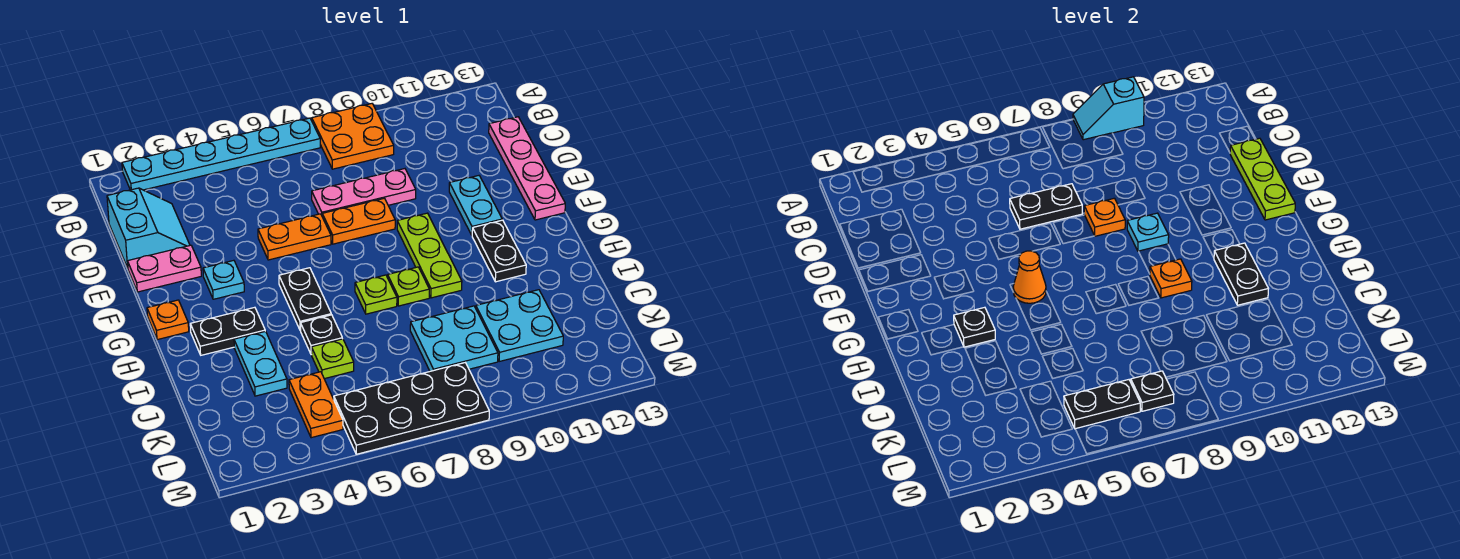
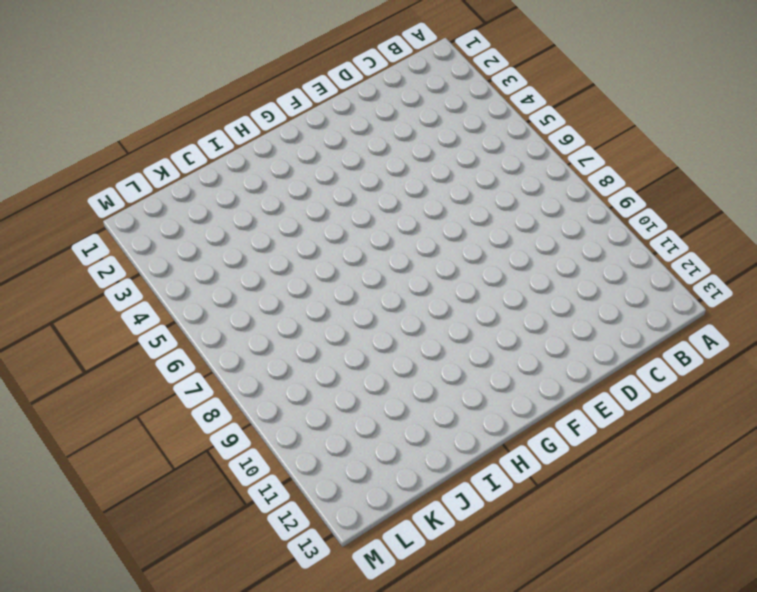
none -> cyan 1x6 plate [122,118,320,190]
none -> orange 2x2 plate [312,104,394,169]
none -> cyan 2x2 slope [107,188,190,268]
none -> pink 1x4 plate [489,117,565,220]

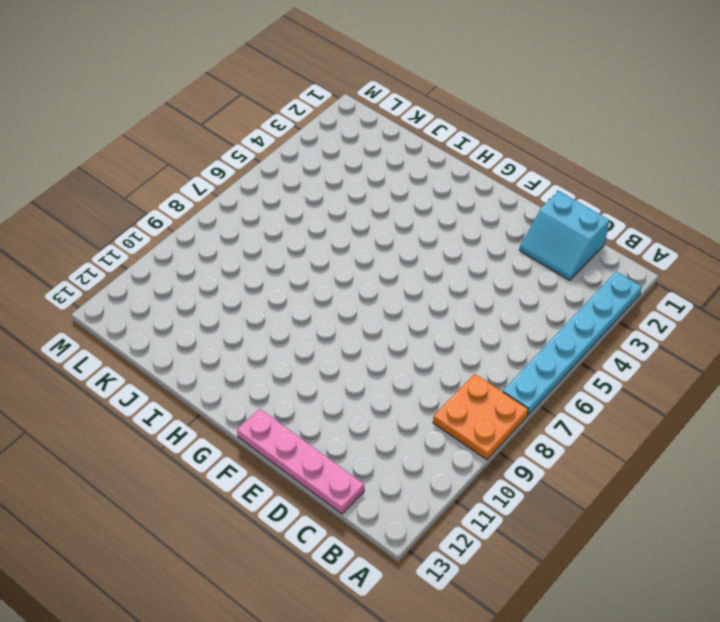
none -> pink 1x3 plate [312,169,416,215]
none -> pink 1x2 plate [128,245,201,292]
none -> orange 1x2 plate [258,214,331,260]
none -> orange 1x2 plate [322,198,395,244]

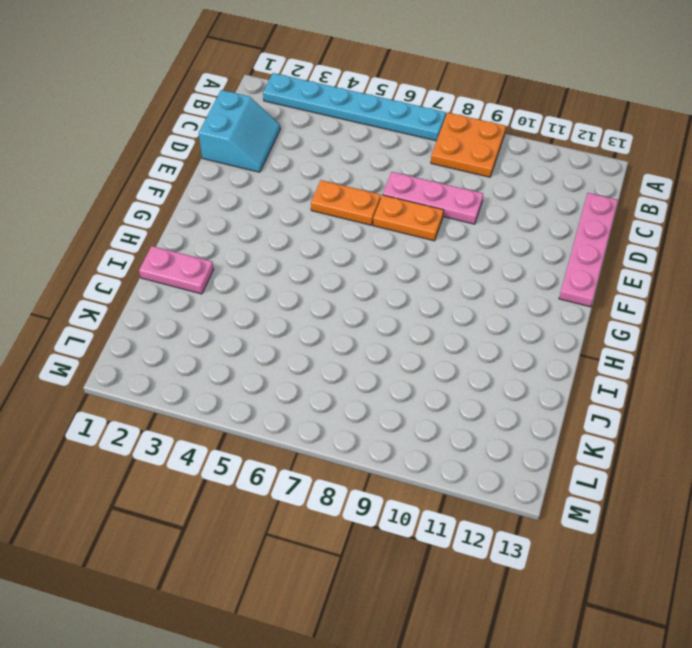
pink 1x2 plate [139,246,214,294] -> pink 1x2 plate moved to [128,245,201,292]
none -> cyan 1x2 plate [449,176,502,235]
none -> cyan 1x1 plate [203,260,244,299]
none -> lime 1x3 plate [397,213,462,298]
none -> orange 1x1 plate [147,300,189,340]

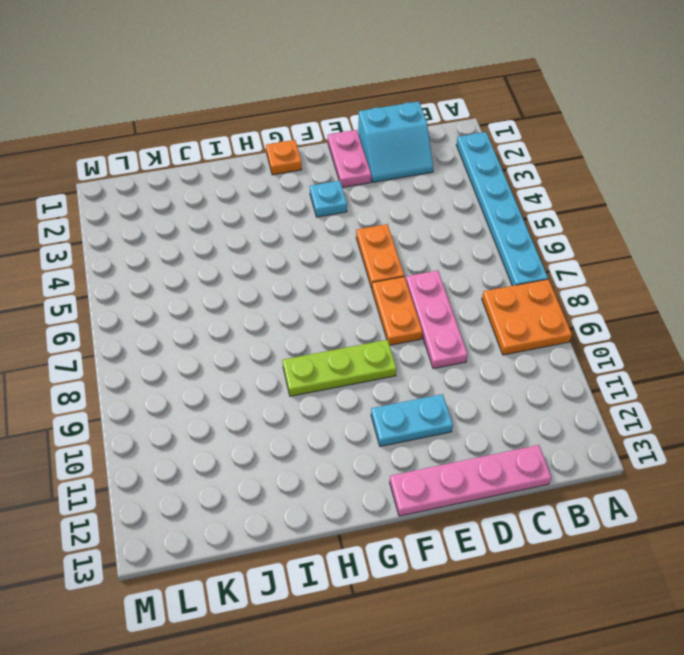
none -> black 1x2 plate [279,268,331,331]
none -> black 1x2 plate [472,220,526,282]
none -> black 1x2 plate [190,307,265,355]
none -> lime 1x1 plate [355,275,397,314]

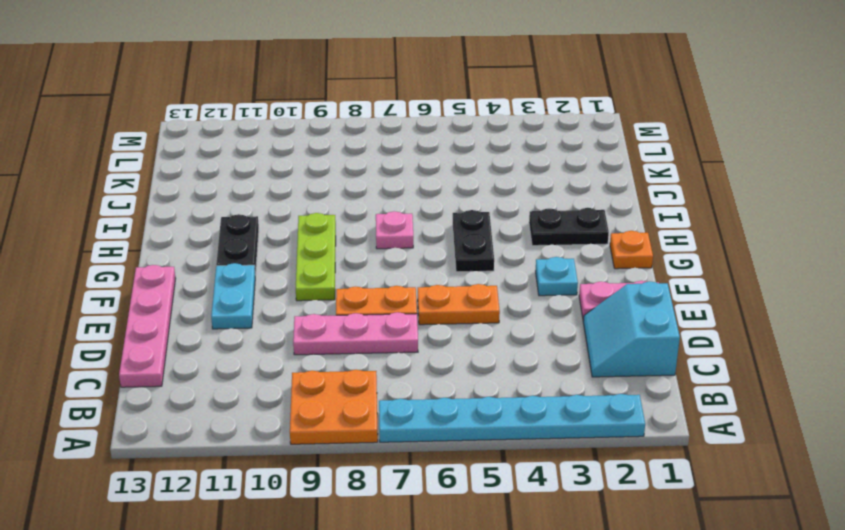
pink 1x1 plate [376,211,413,249] -> lime 1x1 plate [355,275,397,314]
none -> lime 1x1 plate [388,267,429,306]
none -> cyan 1x2 plate [234,331,287,396]
none -> black 1x1 plate [300,315,342,355]
none -> lime 1x1 plate [311,339,354,379]

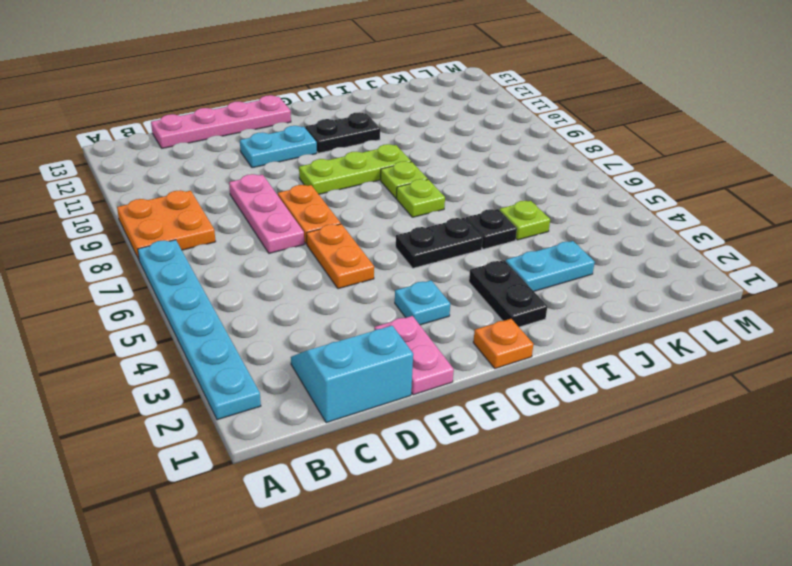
none -> cyan 2x2 plate [410,306,498,371]
none -> cyan 2x2 plate [476,290,563,361]
none -> orange 1x2 plate [289,372,343,438]
none -> black 2x4 plate [334,363,489,454]

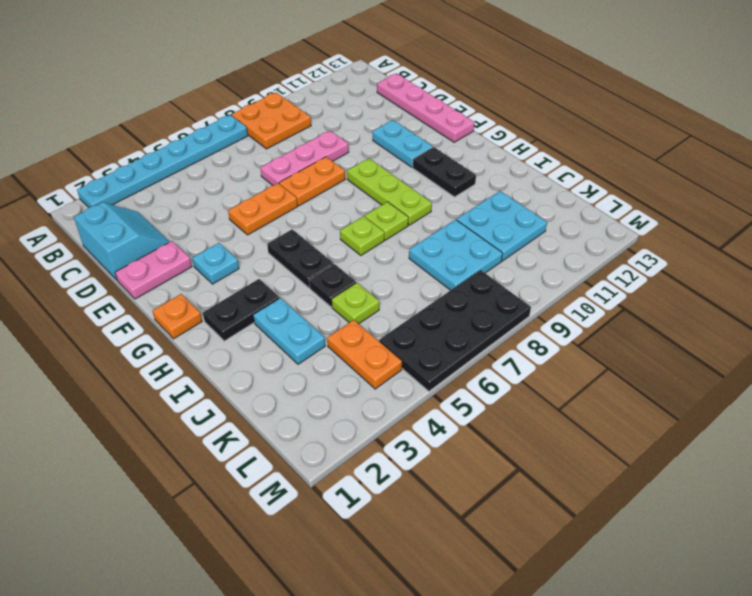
none -> cyan 1x2 slope [1073,77,1144,140]
none -> black 1x2 plate [1010,184,1083,229]
none -> lime 1x3 plate [1230,138,1295,220]
none -> orange 1x1 plate [1084,198,1125,236]

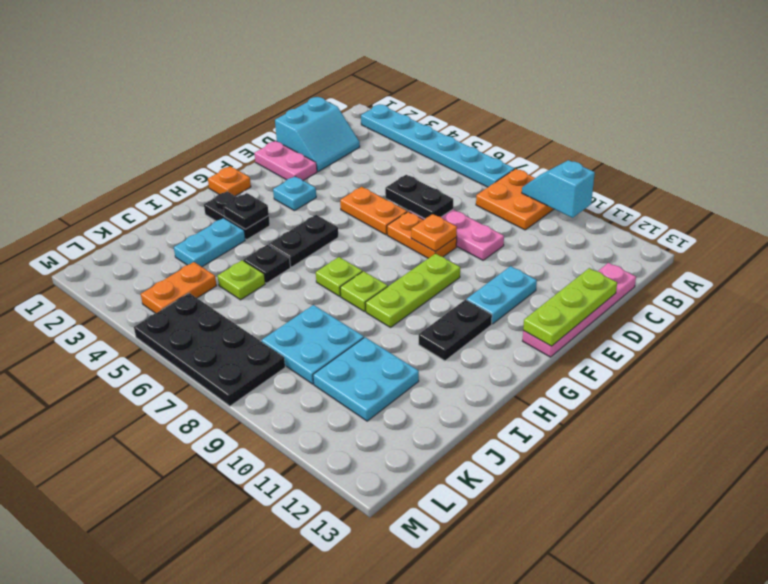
none -> cyan 1x1 plate [1127,213,1169,251]
none -> orange 1x1 cone [1013,251,1046,303]
none -> orange 1x1 plate [1150,259,1192,298]
none -> black 1x2 plate [1214,243,1268,305]

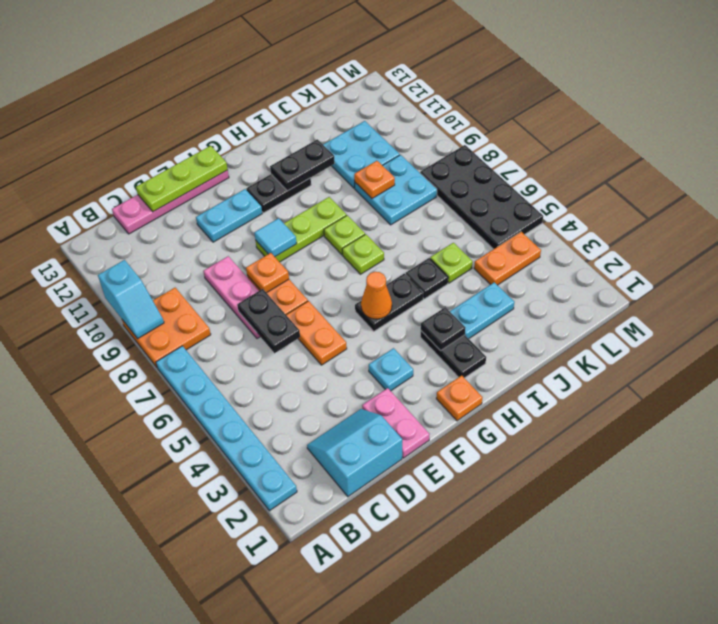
cyan 1x1 tile [254,218,297,257] -> cyan 1x1 plate [1127,213,1169,251]
orange 1x1 plate [354,161,395,198] -> orange 1x1 plate moved to [1150,259,1192,298]
none -> black 1x2 plate [1064,380,1140,429]
none -> black 1x1 plate [1131,371,1174,411]

